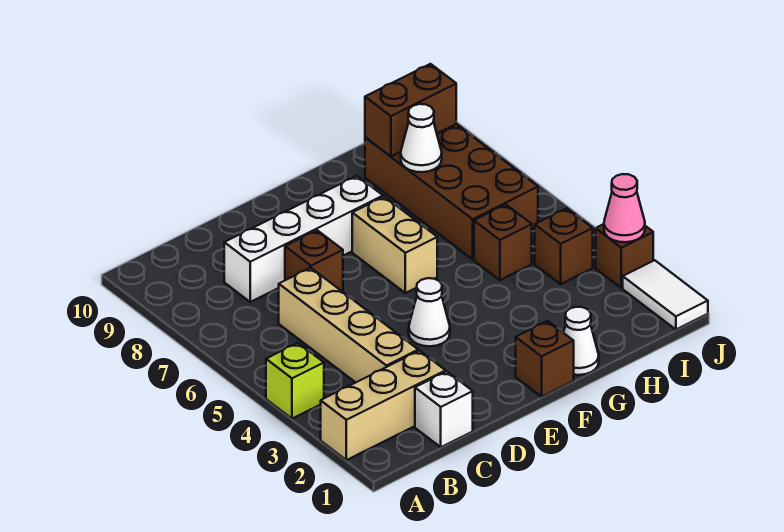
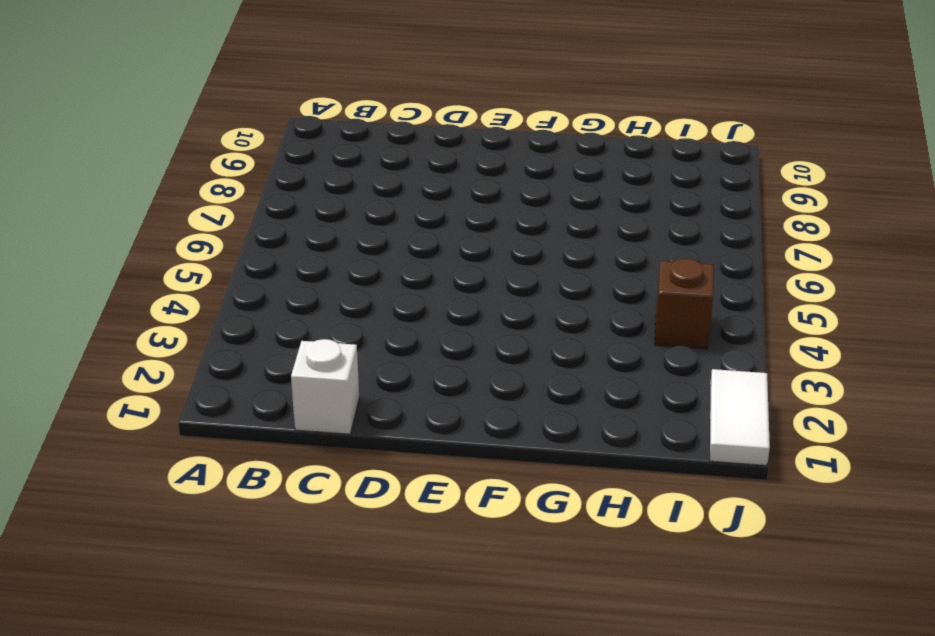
none -> tan 1x3 brick [321,351,446,460]
none -> lime 1x1 brick [266,343,324,419]
none -> tan 1x4 brick [279,268,418,383]

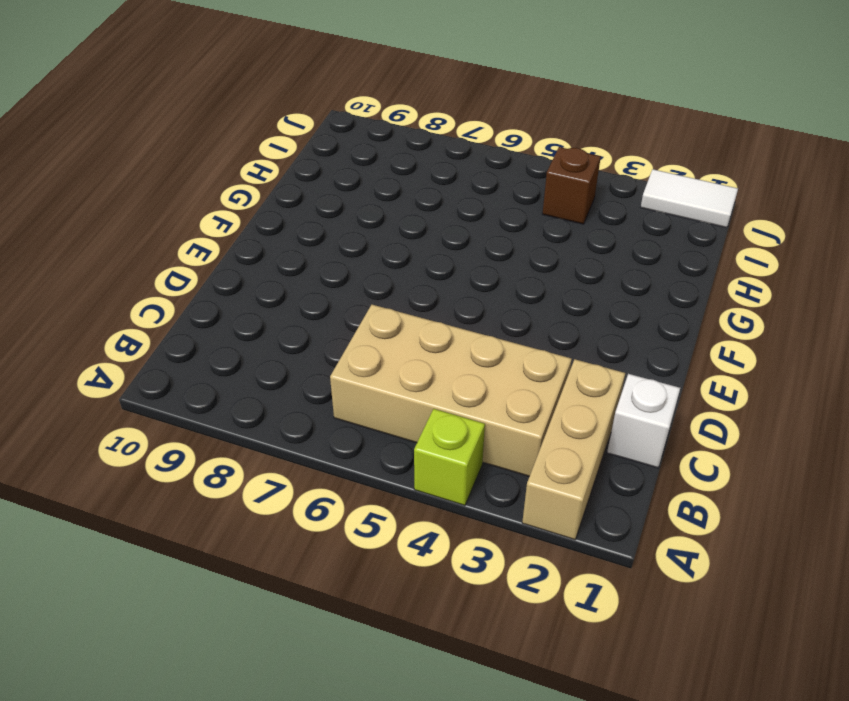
tan 2x4 brick [330,305,572,476] -> tan 1x4 brick [279,268,418,383]
none -> white 1x4 brick [224,176,383,302]
none -> brown 1x1 brick [285,230,343,291]
none -> white 1x1 cone [409,278,450,346]

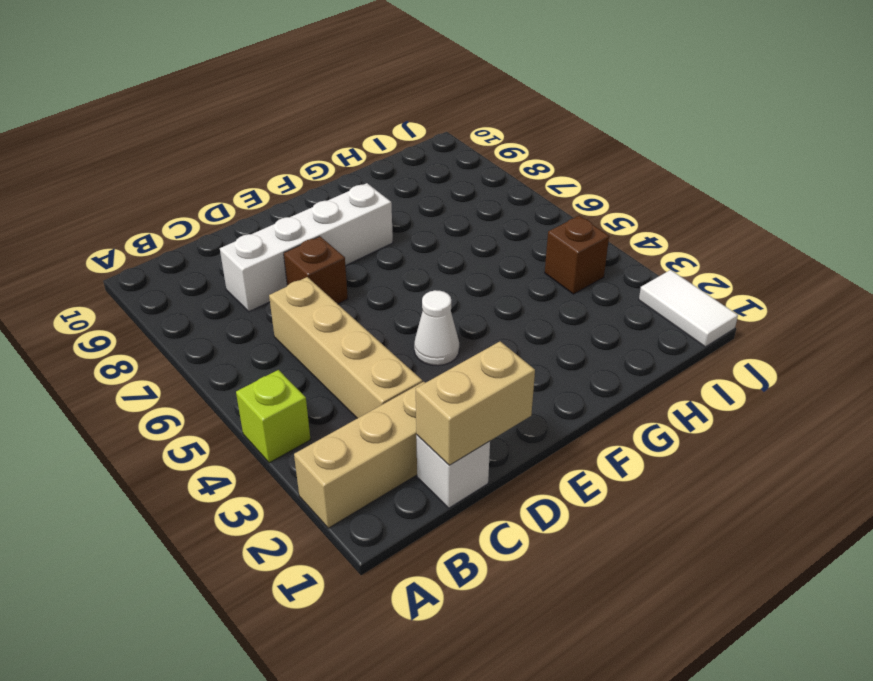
tan 1x2 brick [416,341,535,465] -> tan 1x2 brick turned to [352,197,437,293]
none -> brown 1x1 brick [516,321,574,397]
none -> white 1x1 cone [564,307,599,375]
none -> brown 1x1 brick [474,204,532,280]

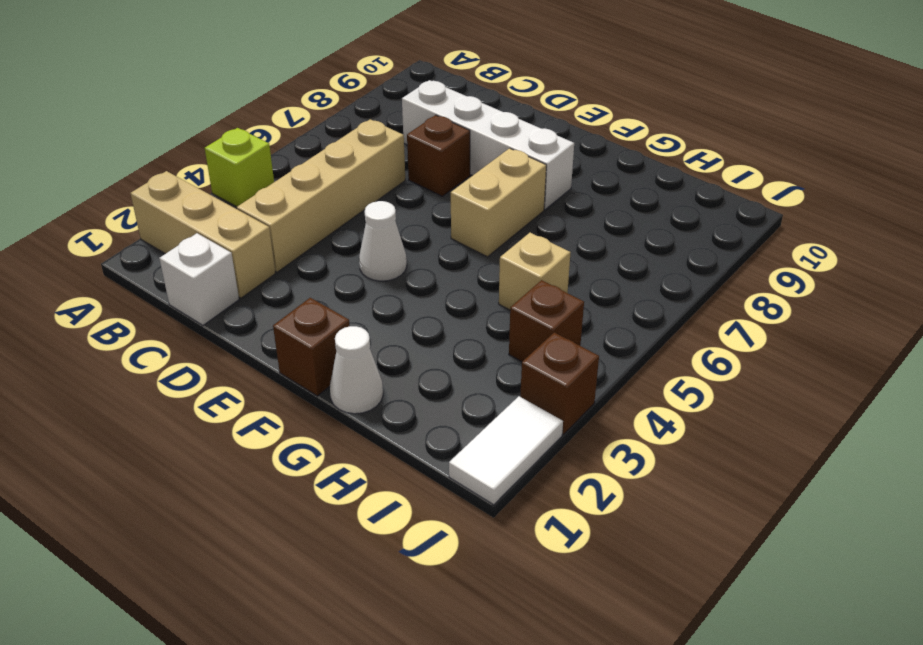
tan 1x1 brick [499,233,571,310] -> brown 1x1 brick [474,204,532,280]
none -> brown 2x4 brick [365,124,538,259]
none -> white 1x1 cone [401,104,442,172]
none -> brown 1x2 brick [365,64,456,156]

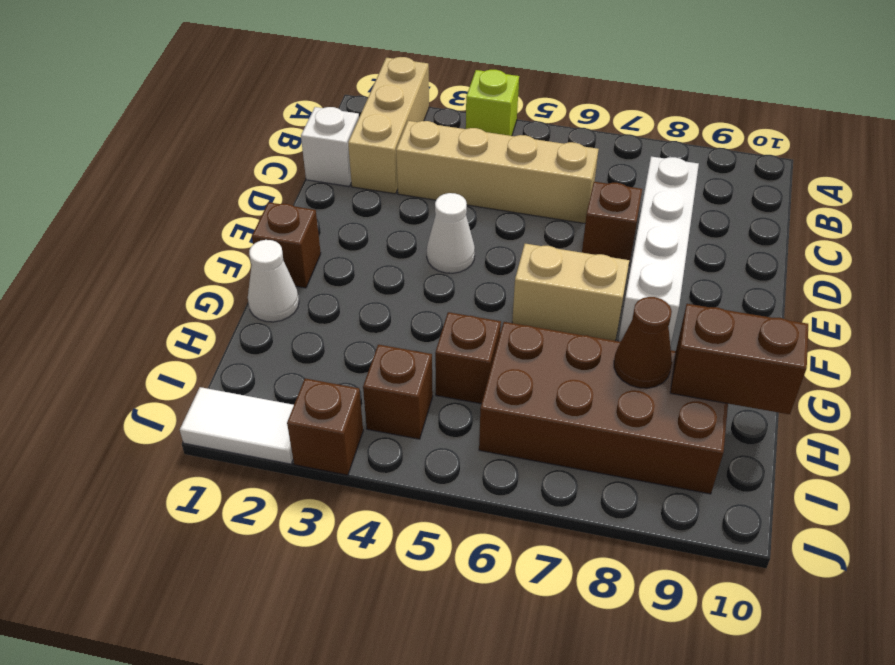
brown 1x1 cone [614,297,672,388] -> white 1x1 cone [401,104,442,172]
brown 1x2 brick [670,304,808,414] -> brown 1x2 brick turned to [365,64,456,156]
none -> pink 1x1 cone [604,174,645,242]

